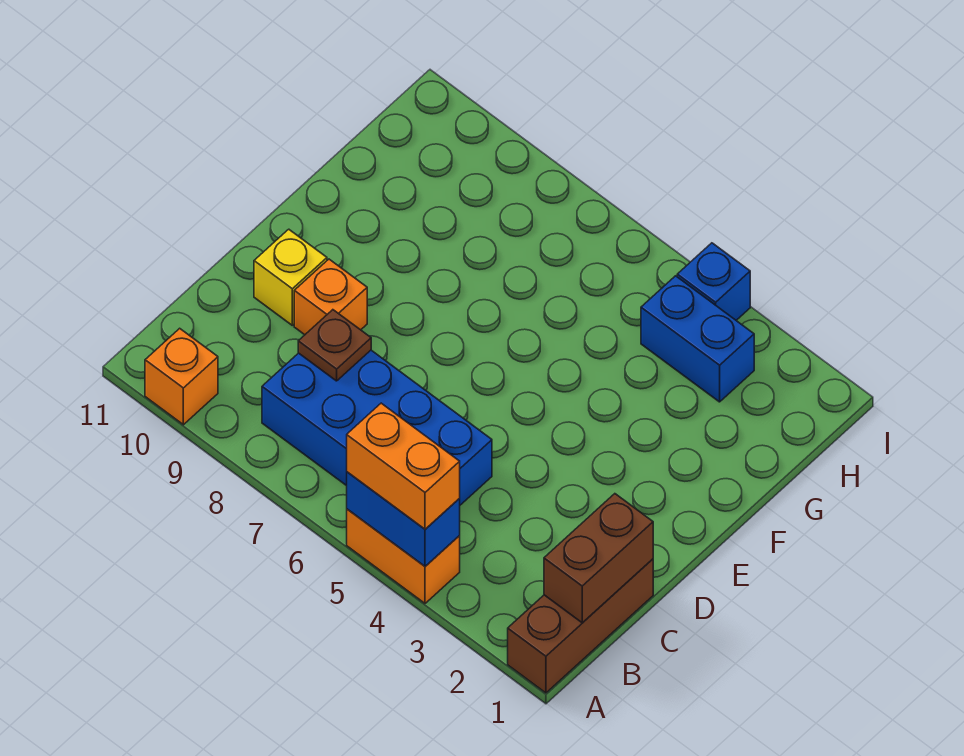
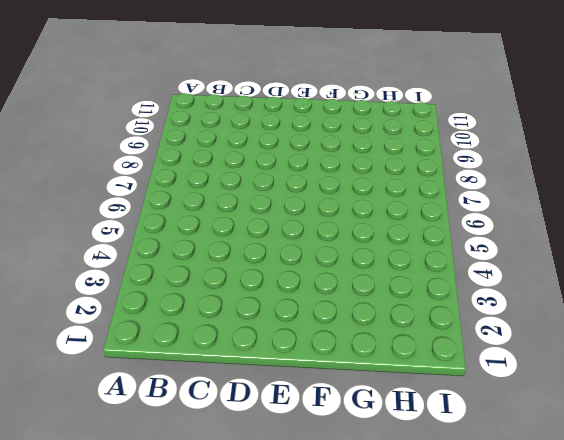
none -> brown 1x3 brick [508,559,653,693]
none -> orange 1x2 brick [347,509,460,603]
none -> orange 1x1 brick [145,328,218,425]

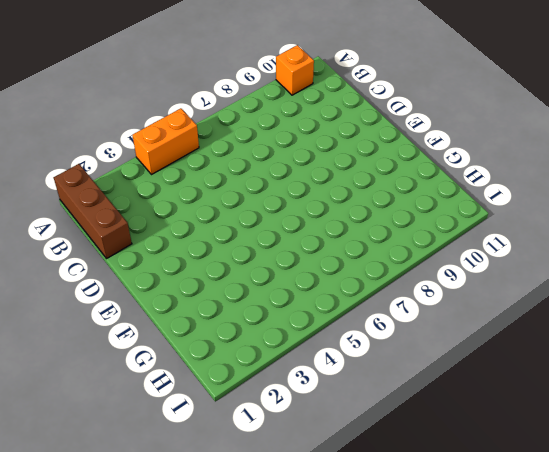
none -> blue 2x4 brick [262,350,492,505]
none -> orange 1x1 brick [294,259,367,335]
none -> yellow 1x1 brick [254,229,327,325]

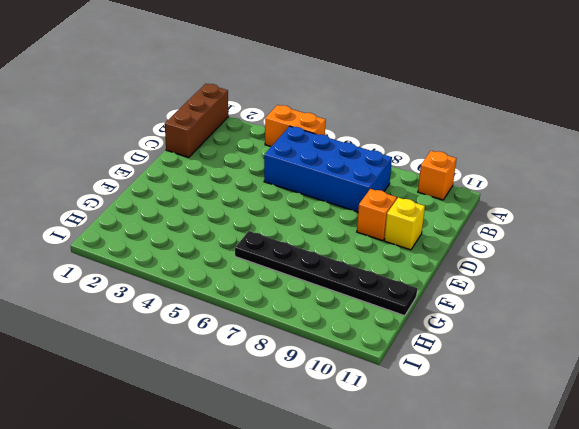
black 1x6 plate [235,231,417,316] -> none
none -> blue 1x2 brick [641,276,754,402]
none -> blue 1x1 brick [677,243,750,320]
none -> blue 1x2 brick [347,472,460,566]

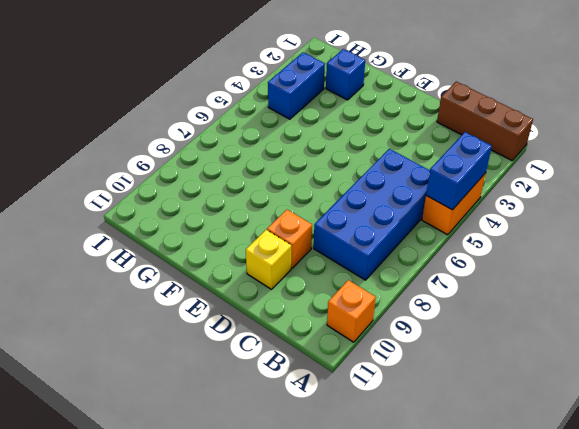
blue 1x1 brick [326,49,365,100] -> blue 1x1 brick moved to [677,243,750,320]
none -> brown 1x2 brick [544,494,653,623]
none -> brown 1x1 plate [298,310,371,381]
none -> orange 1x2 brick [347,403,460,529]

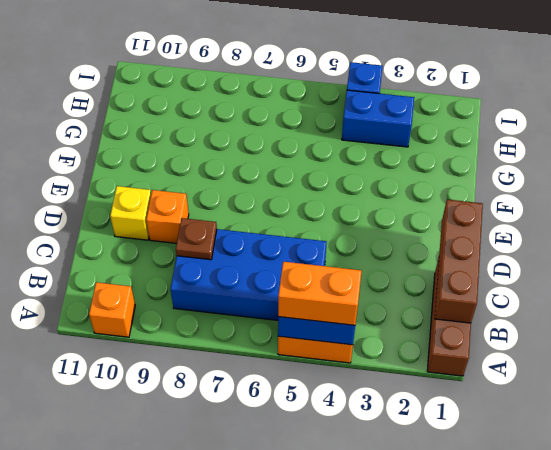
brown 1x3 brick [435,199,483,323] -> brown 1x2 brick [544,494,653,623]

